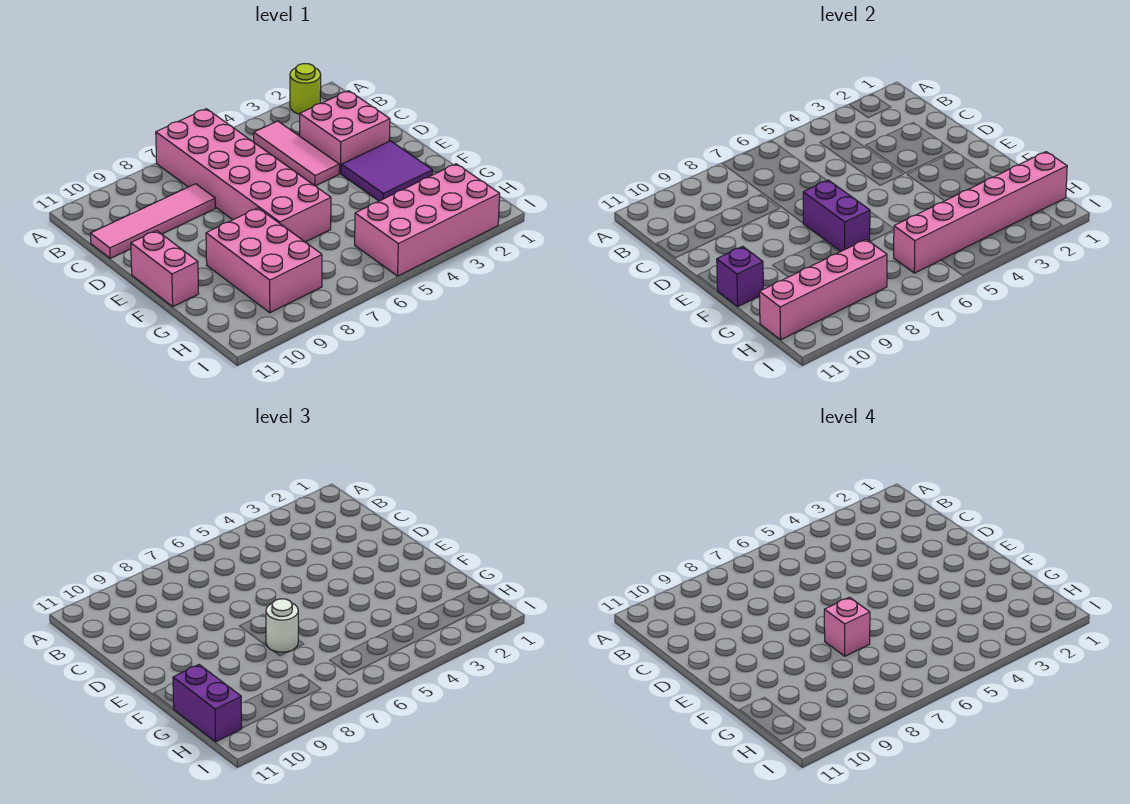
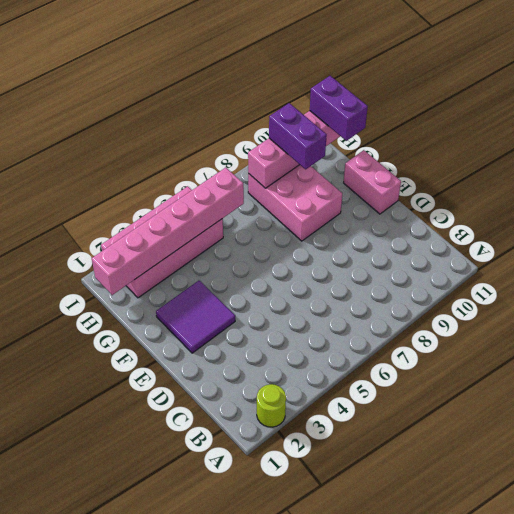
purple 1x2 brick [269,103,327,169] -> purple 1x2 brick moved to [803,180,870,251]
none -> pink 2x6 brick [156,109,331,242]
none -> pink 1x3 tile [254,121,339,186]
none -> pink 2x2 brick [300,91,390,174]

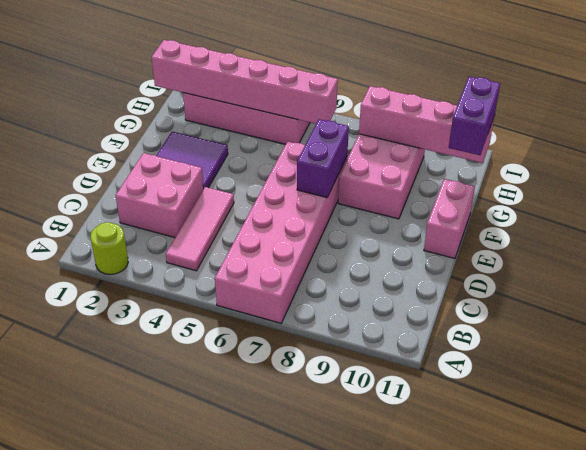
none -> pink 1x4 tile [90,184,215,258]
none -> purple 1x1 brick [717,246,763,306]
none -> white 1x1 round brick [266,599,298,652]

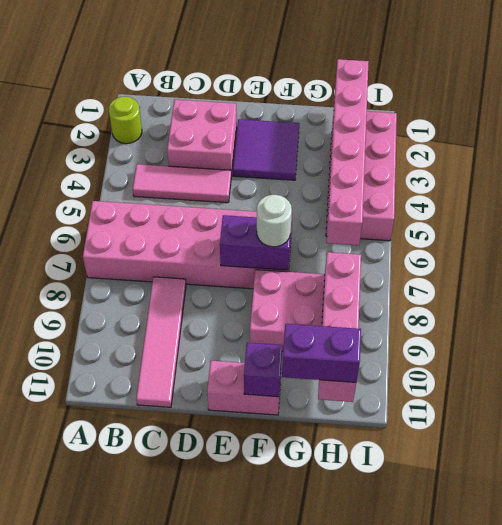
none -> pink 1x1 brick [824,597,870,656]

